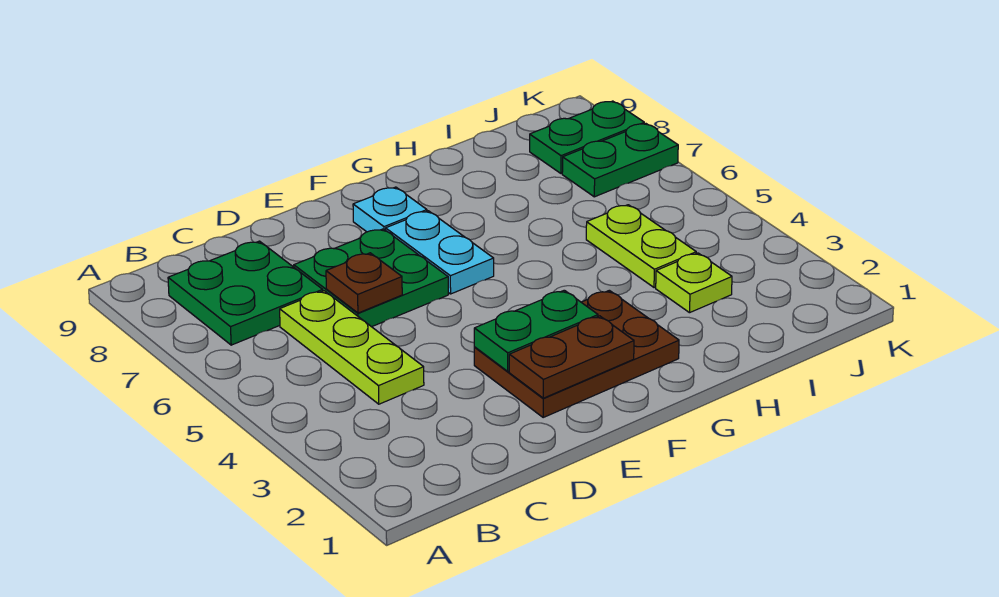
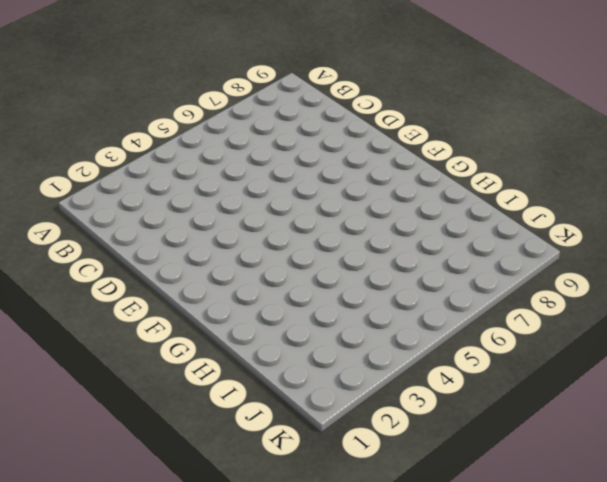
none -> green 2x2 plate [168,241,323,345]
none -> lime 1x3 plate [280,291,424,404]
none -> green 2x2 plate [294,229,448,327]

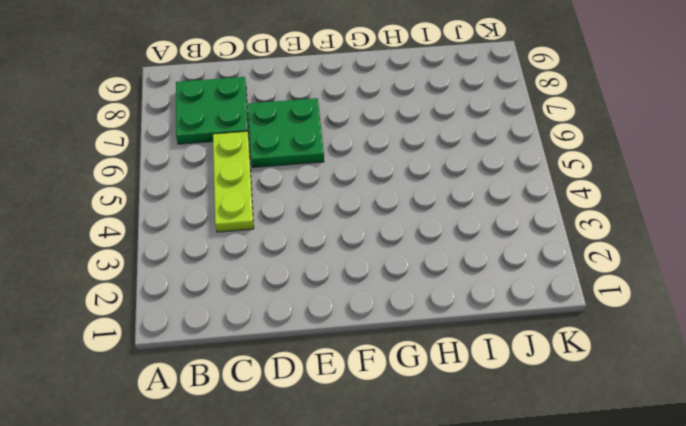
none -> brown 2x3 plate [474,290,679,417]
none -> cyan 1x2 plate [386,211,494,294]
none -> cyan 1x1 plate [353,187,427,232]

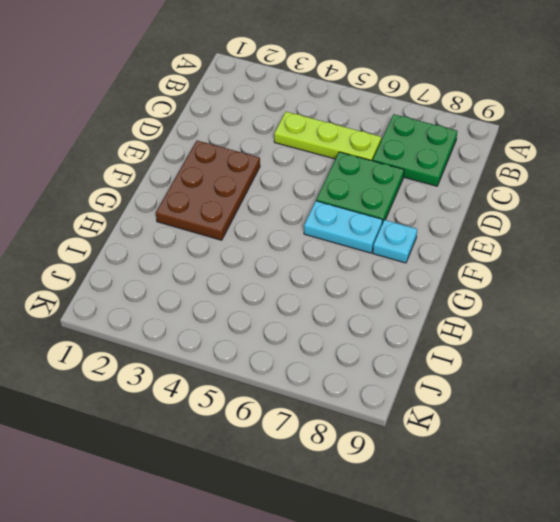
none -> lime 1x1 plate [656,253,732,313]
none -> lime 1x2 plate [586,205,696,288]
none -> green 1x2 plate [562,124,678,197]

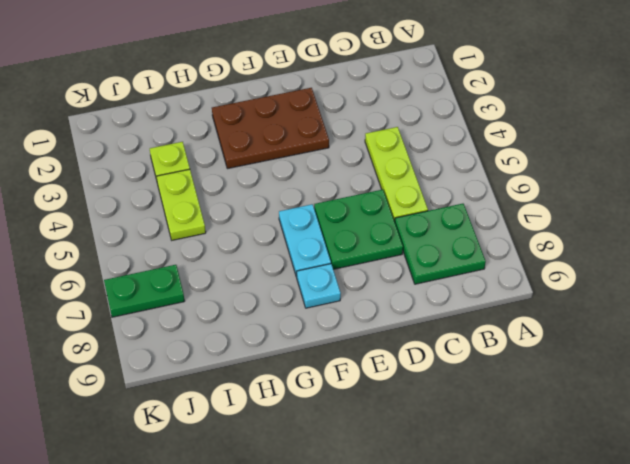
none -> green 1x2 plate [530,101,644,173]
none -> brown 1x1 plate [326,253,402,313]
none -> brown 1x2 plate [509,316,634,398]

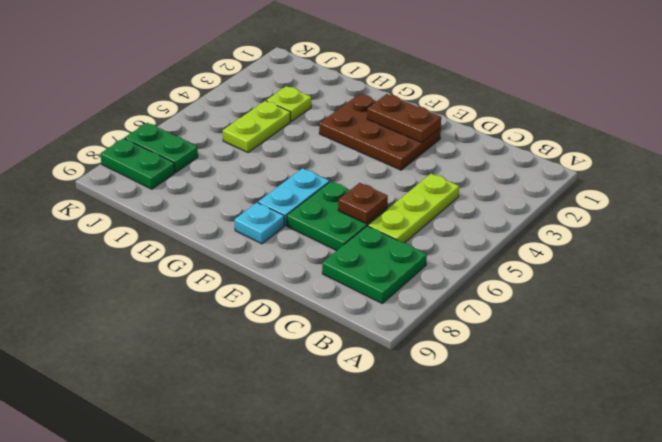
none -> green 1x2 plate [474,290,598,371]

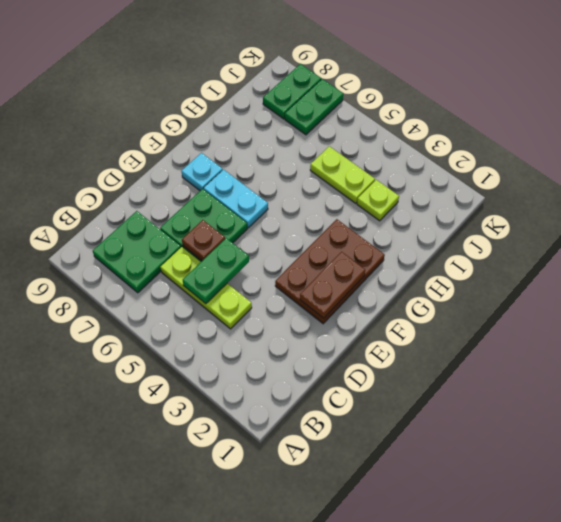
green 1x2 plate [183,238,249,304] -> green 1x2 plate moved to [474,290,598,371]

